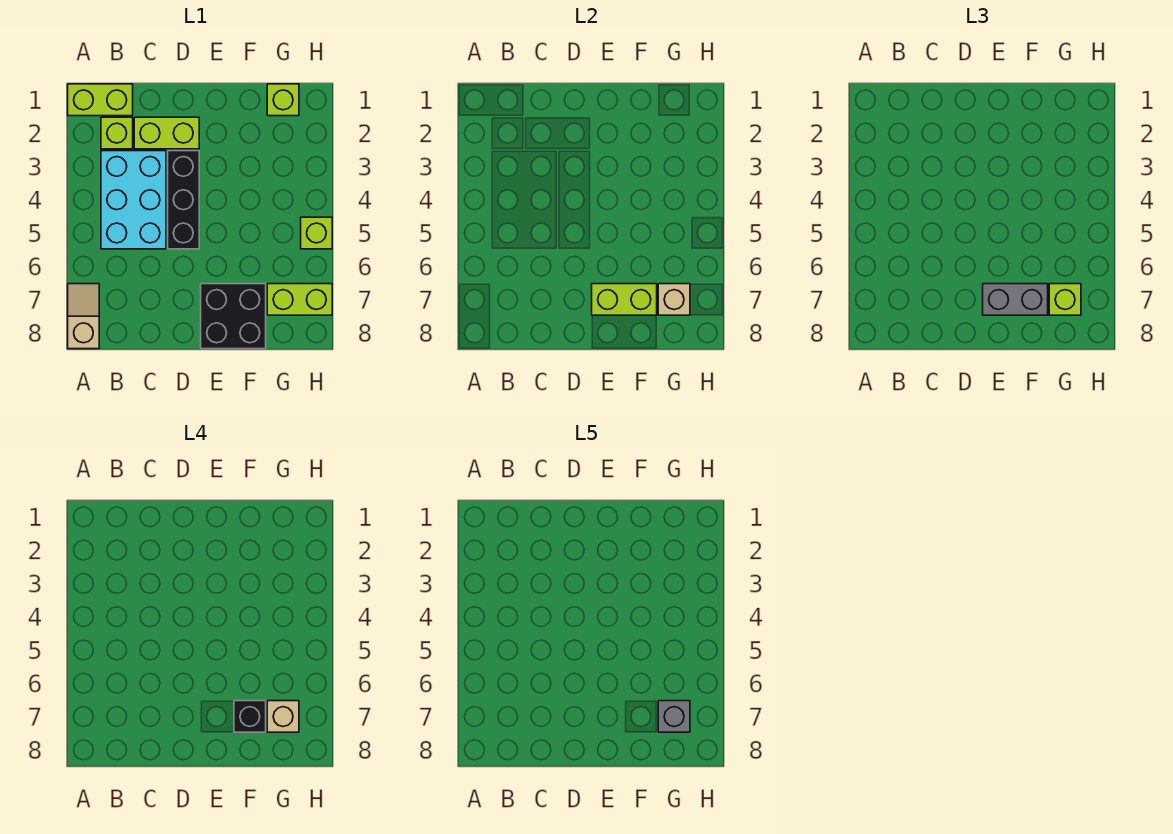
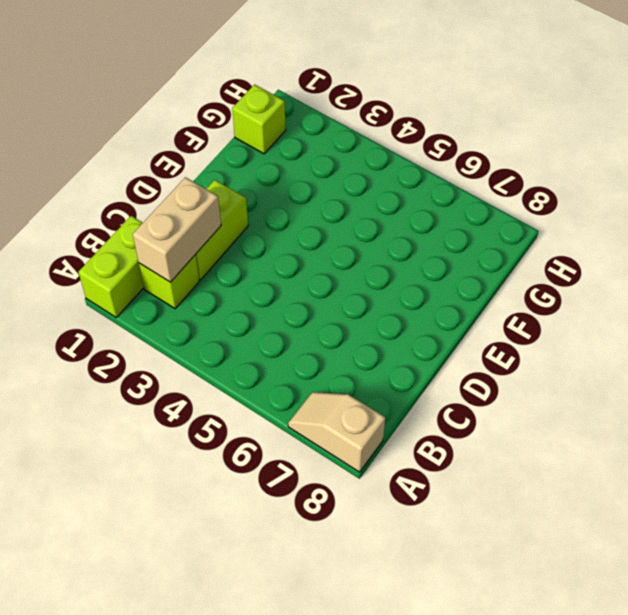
tan 1x2 brick [133,177,221,282] -> none
none -> cyan 2x3 brick [101,151,166,249]
none -> black 1x3 brick [168,151,199,249]
none -> black 2x2 brick [201,284,266,349]

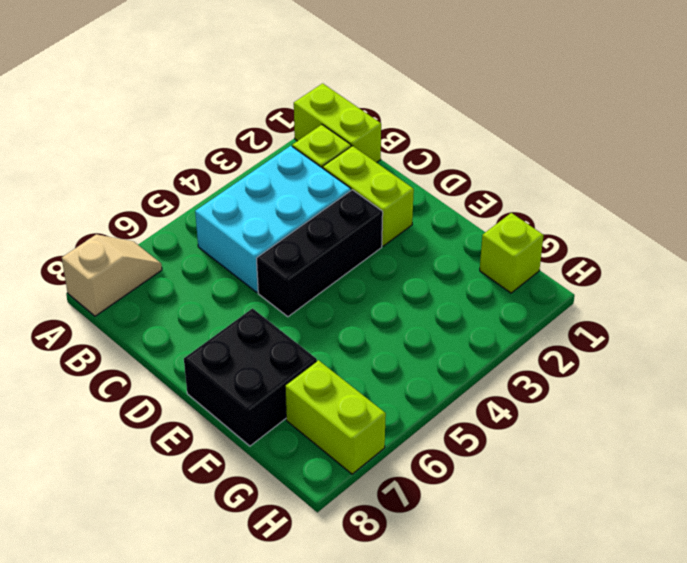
none -> lime 1x1 brick [301,217,332,249]
none -> lime 1x2 brick [592,284,657,315]
none -> tan 1x1 brick [658,284,690,315]

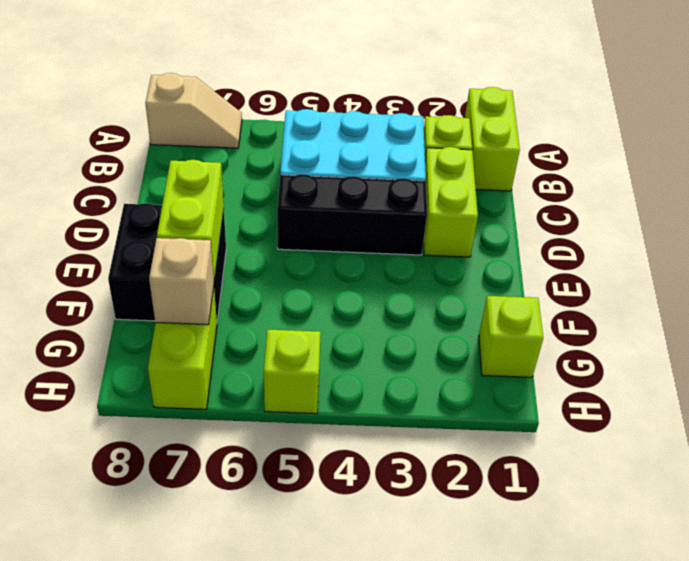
none -> grey 1x2 brick [983,284,1048,315]
none -> lime 1x1 brick [1049,284,1081,315]
none -> black 1x1 brick [234,701,266,732]

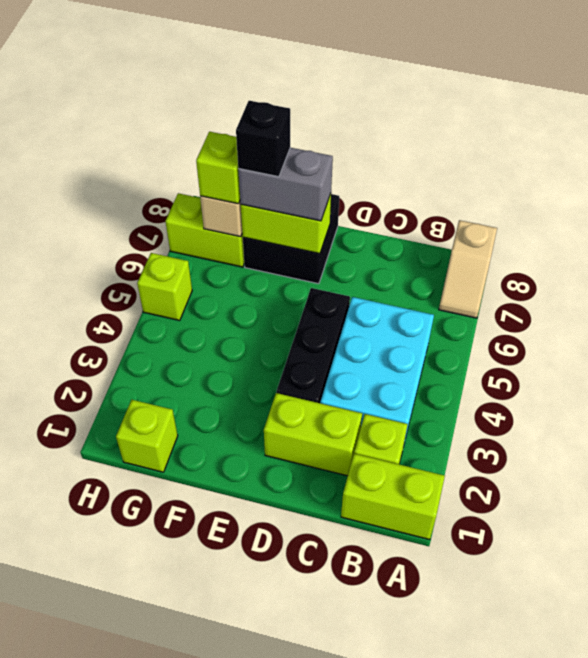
none -> tan 1x1 brick [267,701,299,732]
none -> grey 1x1 brick [658,701,690,732]

